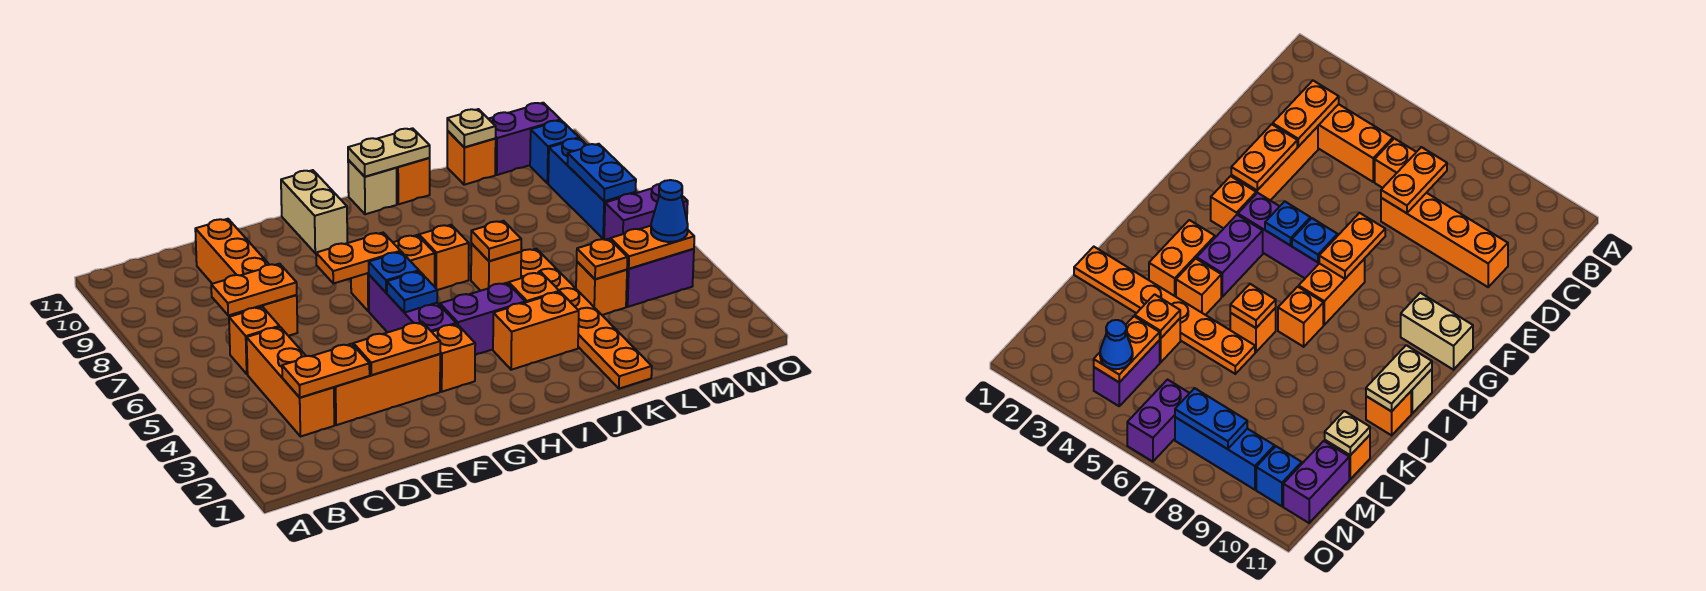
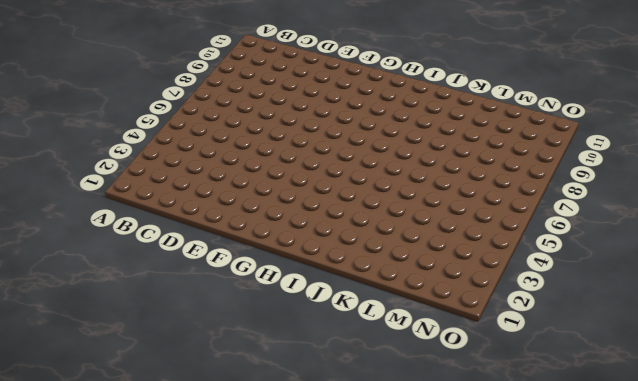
none -> orange 1x3 brick [247,327,334,437]
none -> orange 1x1 brick [229,307,279,374]
none -> orange 1x3 brick [334,354,440,425]
none -> orange 1x4 brick [195,219,298,336]

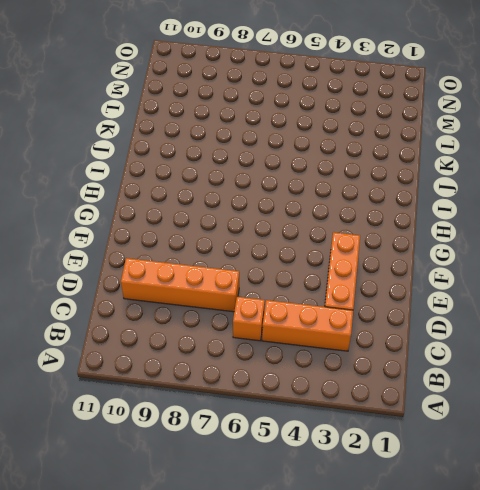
none -> orange 1x1 brick [432,324,475,392]
none -> purple 1x3 brick [369,275,456,332]
none -> orange 1x2 brick [351,235,435,311]
none -> tan 1x2 brick [281,170,347,253]

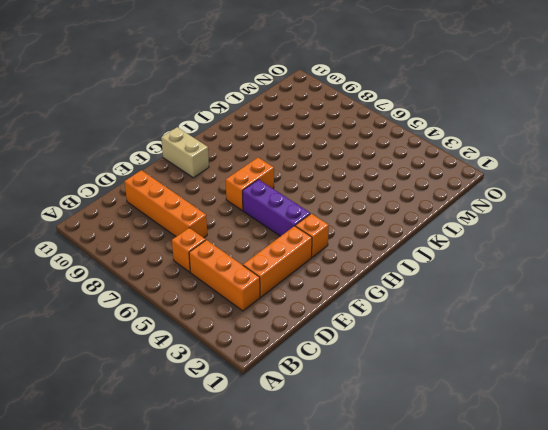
none -> purple 1x2 brick [440,283,525,355]
none -> orange 1x2 brick [493,292,579,370]
none -> orange 1x1 brick [419,225,469,290]
none -> tan 1x1 brick [348,160,397,214]

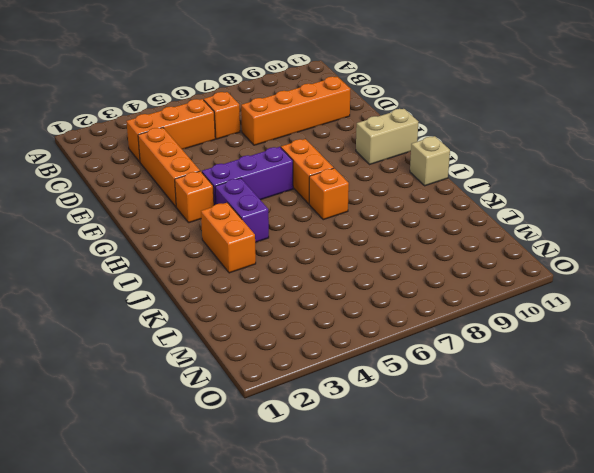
none -> orange 1x1 brick [509,272,559,303]
none -> orange 1x1 brick [471,244,521,291]
none -> orange 1x1 brick [397,158,430,204]
none -> orange 1x6 plate [521,249,652,389]

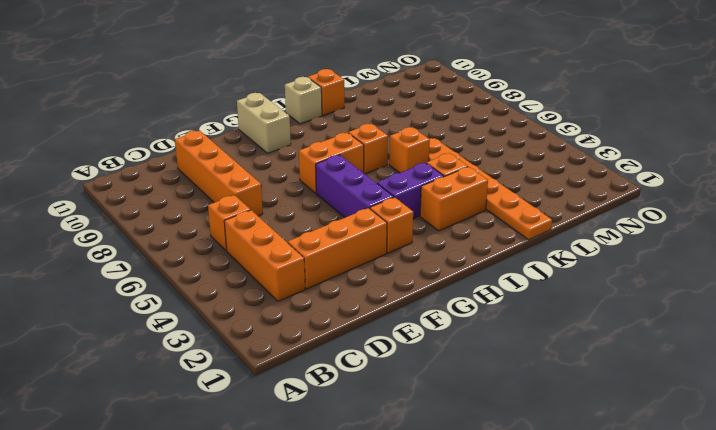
none -> orange 1x1 brick [576,262,627,315]
none -> orange 1x1 brick [447,131,496,185]
none -> purple 1x2 brick [626,249,694,307]
none -> purple 1x2 brick [489,103,561,175]

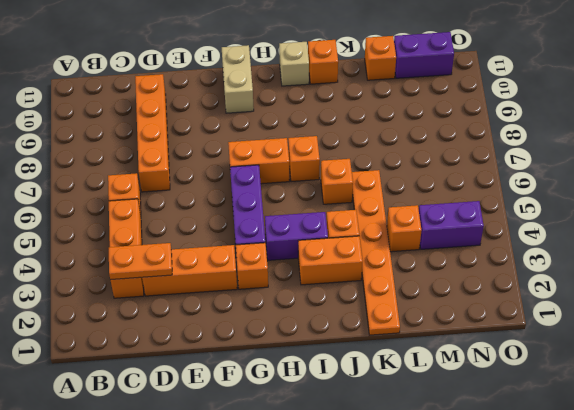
none -> purple 1x2 brick [604,184,688,240]
none -> blue 1x3 brick [548,138,636,239]
none -> blue 1x1 brick [530,120,579,183]
none -> orange 1x2 plate [211,264,297,316]

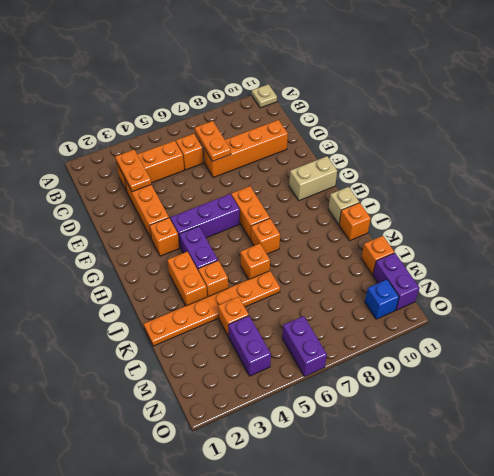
tan 1x1 plate [252,84,277,108] -> tan 1x1 plate moved to [447,109,496,147]
none -> blue 1x3 brick [548,138,636,239]
none -> orange 1x2 plate [353,322,440,375]
none -> orange 1x2 plate [316,233,401,283]
none -> blue 1x1 plate [387,271,437,313]

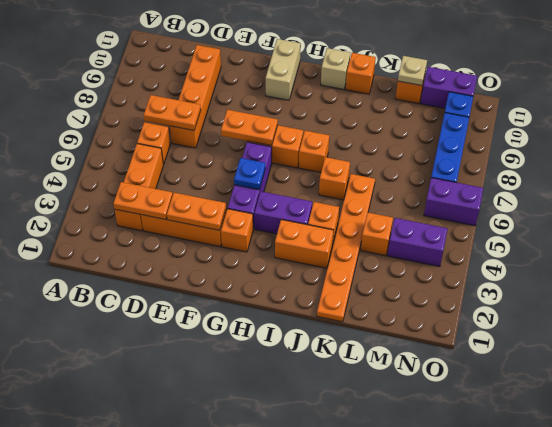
none -> blue 1x1 plate [369,252,419,293]
none -> tan 1x2 plate [348,128,430,177]
none -> orange 1x1 plate [471,221,521,261]
none -> orange 1x1 plate [577,239,627,279]

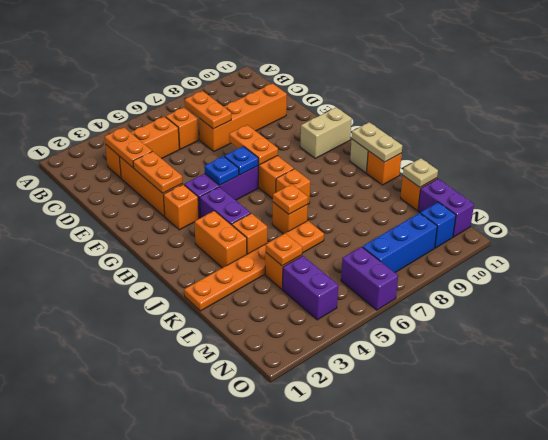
none -> orange 1x2 plate [611,226,694,269]
none -> blue 1x2 plate [567,144,636,201]
none -> blue 1x1 cone [651,180,688,242]

